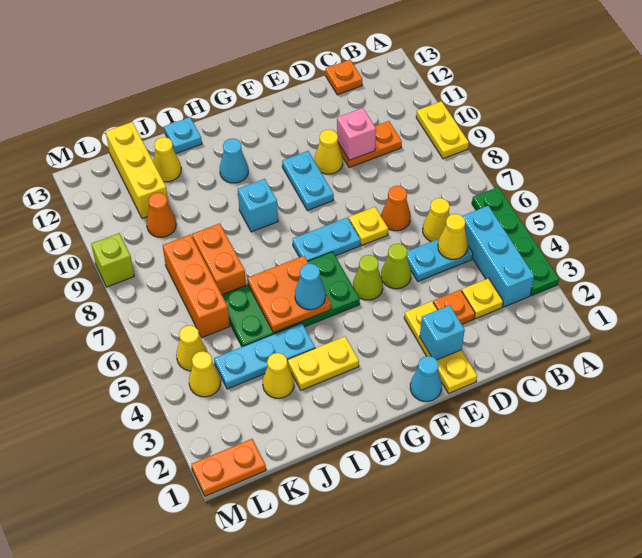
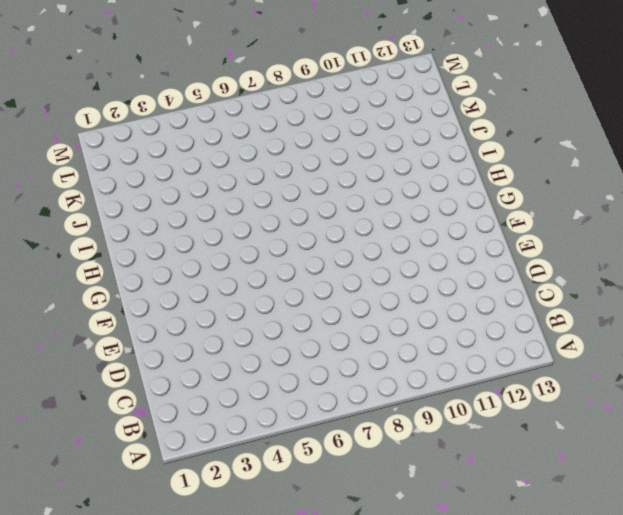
none -> green 1x4 plate [472,187,559,296]
none -> yellow 1x2 plate [416,101,469,159]
none -> cyan 1x3 brick [462,206,534,307]
none -> yellow 1x1 plate [462,278,503,319]

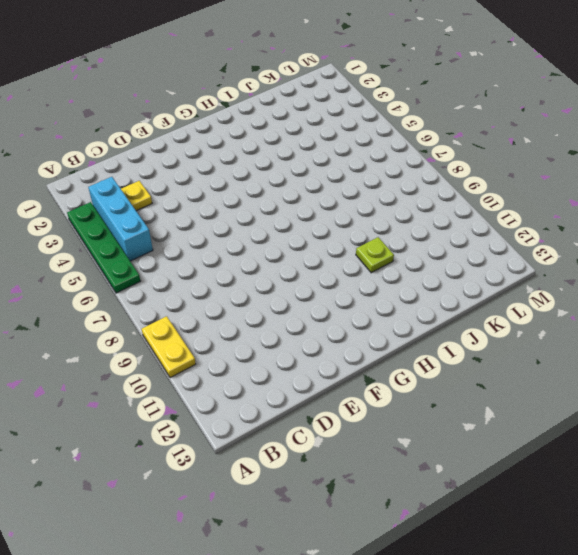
lime 1x1 plate [356,237,394,273] -> none
none -> cyan 1x2 plate [407,239,473,281]
none -> yellow 1x1 cone [423,198,450,242]
none -> orange 1x2 plate [338,121,402,168]
none -> orange 1x1 plate [325,60,362,95]

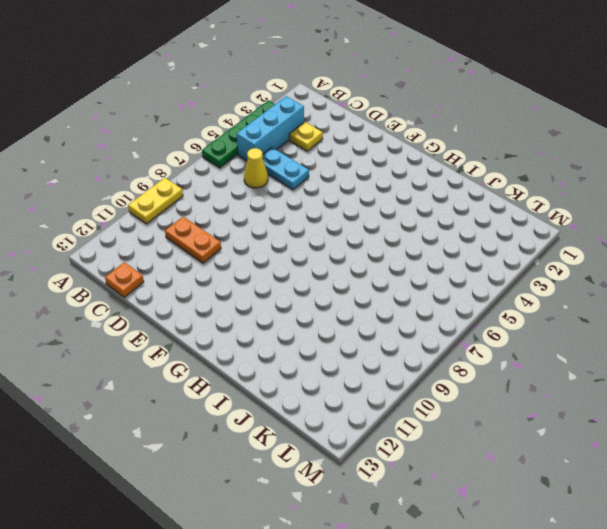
none -> orange 1x1 plate [433,290,475,324]
none -> orange 1x1 cone [381,186,411,231]
none -> yellow 1x3 plate [404,301,477,393]
none -> lime 1x1 cone [381,244,411,289]

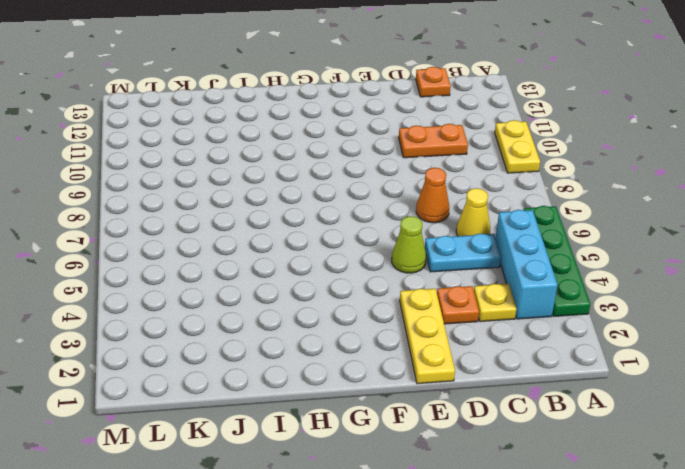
none -> yellow 1x1 plate [349,207,388,245]
none -> yellow 1x1 cone [314,130,343,174]
none -> cyan 1x1 cone [410,356,442,401]
none -> lime 1x1 cone [353,255,383,300]

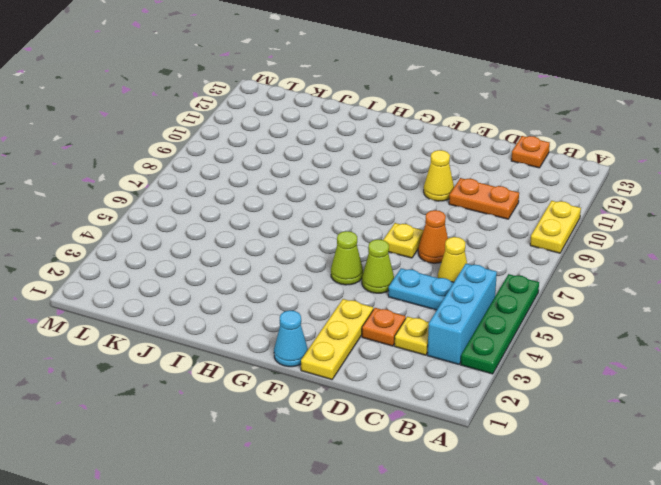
none -> cyan 1x2 plate [293,218,360,261]
none -> cyan 1x2 plate [282,151,334,211]
none -> green 2x4 plate [222,252,360,347]
none -> yellow 1x2 plate [287,336,359,390]

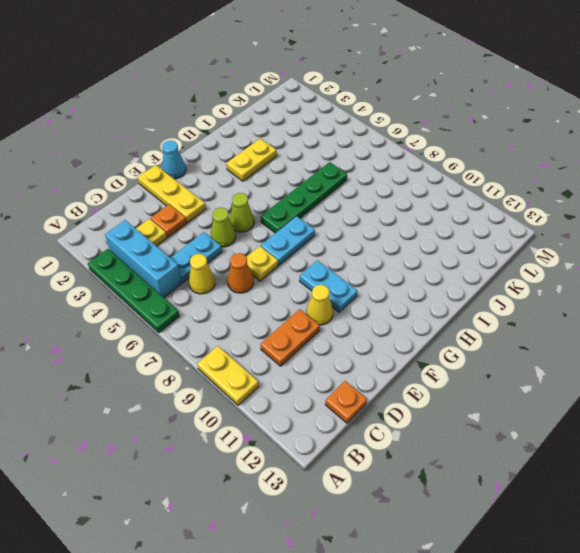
green 1x4 plate [261,162,347,233] -> green 2x4 plate [222,252,360,347]
none -> cyan 1x1 brick [238,179,278,232]
none -> cyan 1x1 cone [220,138,248,183]
none -> cyan 1x3 plate [214,323,315,389]
none -> cyan 1x1 plate [164,117,202,154]

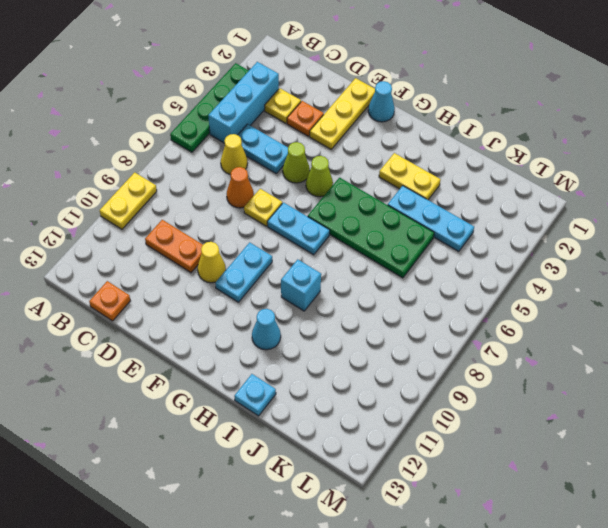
none -> yellow 1x1 cone [263,353,294,398]
none -> orange 1x2 brick [192,223,246,294]
none -> yellow 1x1 cone [153,137,181,182]
none -> orange 1x3 brick [163,234,230,338]

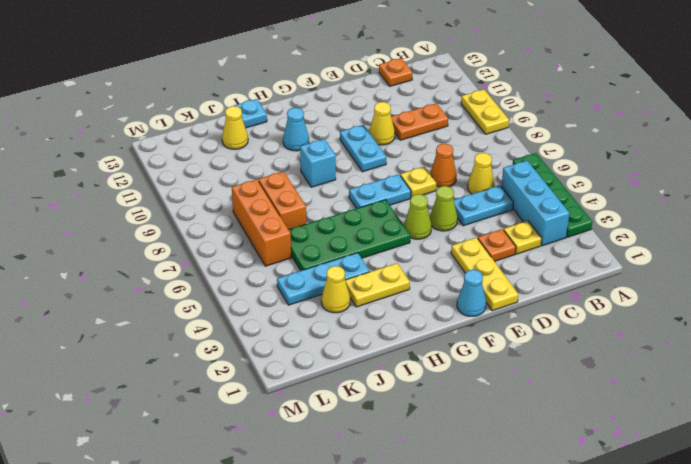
none -> orange 1x1 cone [146,193,176,237]
none -> yellow 1x3 brick [106,122,169,218]
none -> orange 1x2 plate [191,439,266,496]
none -> yellow 1x1 cone [189,351,221,397]

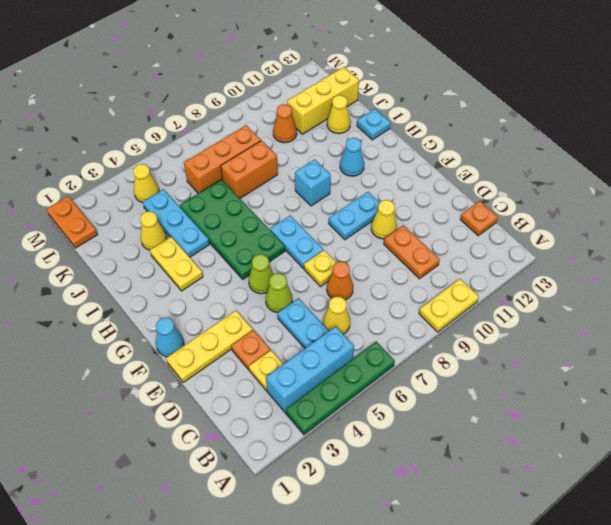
none -> yellow 1x1 cone [176,325,207,371]
none -> lime 1x1 brick [91,233,134,287]
none -> yellow 1x1 cone [438,214,468,259]
none -> pink 1x1 brick [337,108,376,160]

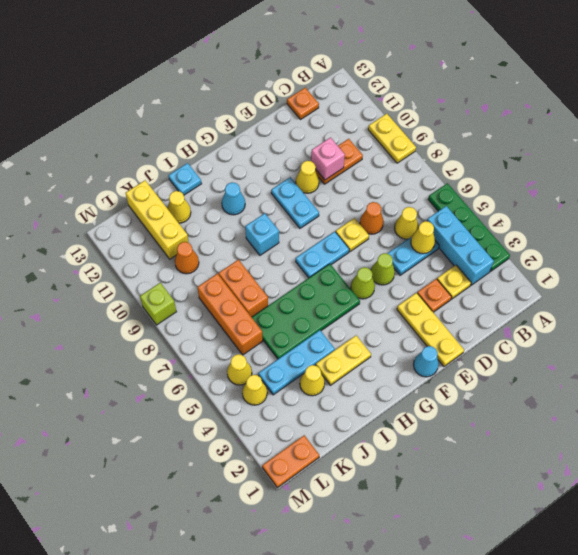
none -> cyan 1x1 brick [420,305,465,360]
none -> orange 2x2 plate [247,256,331,333]
none -> cyan 1x1 cone [295,263,326,310]

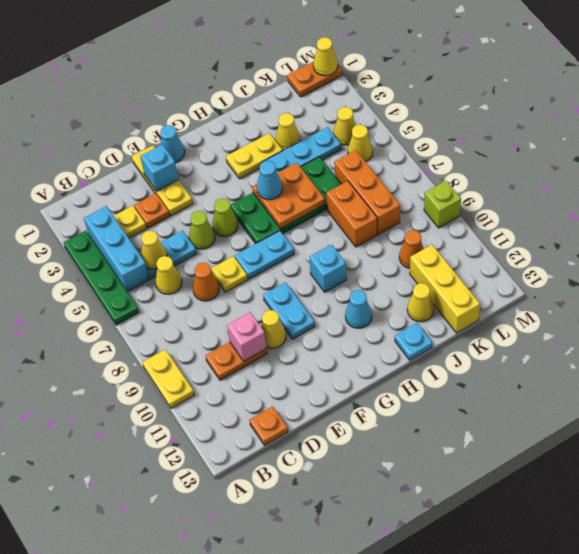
yellow 1x1 cone [313,37,338,76] -> none

